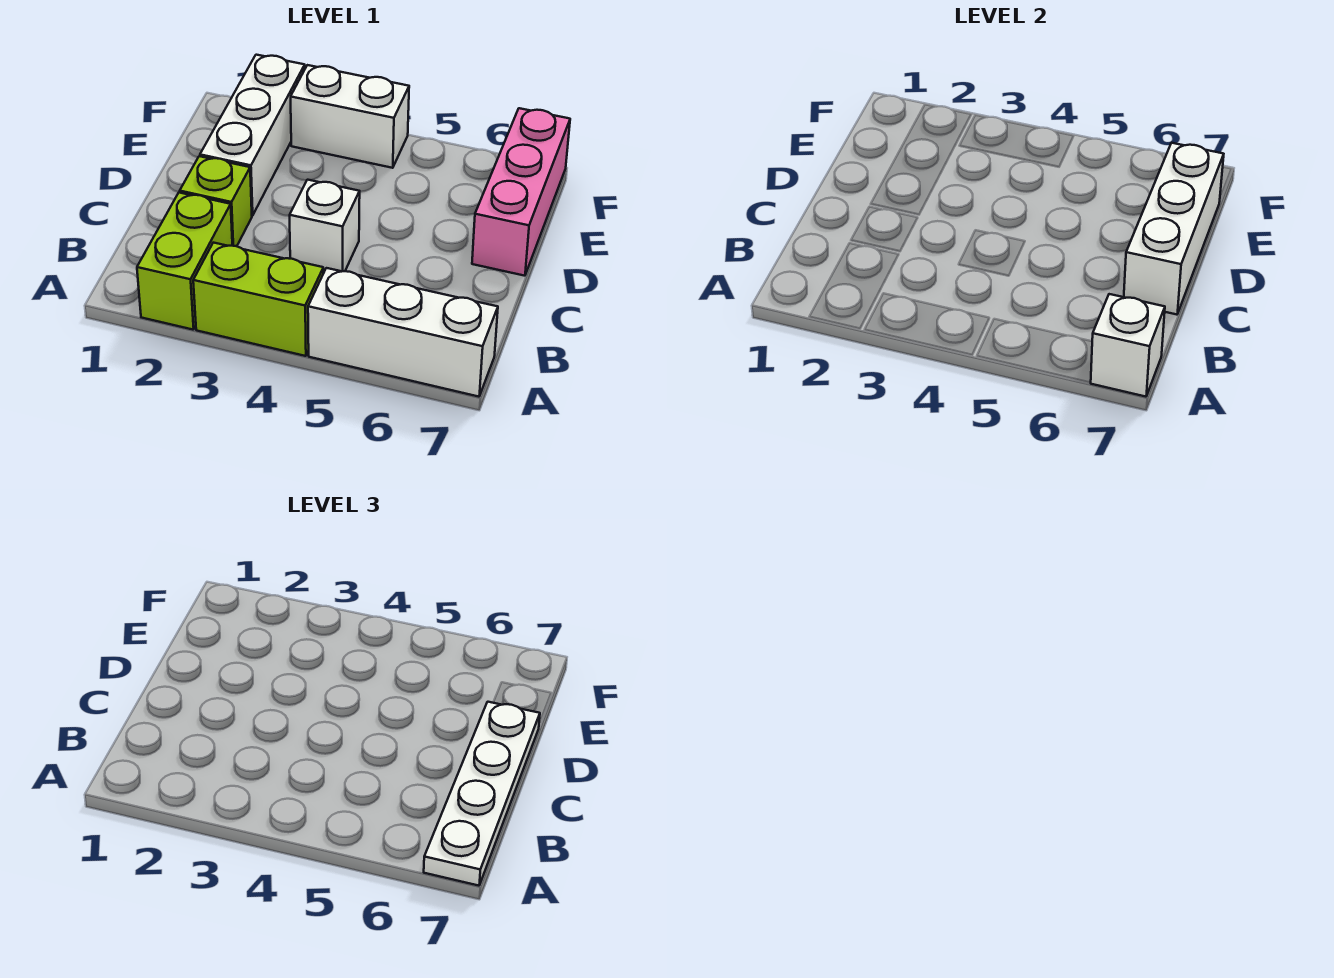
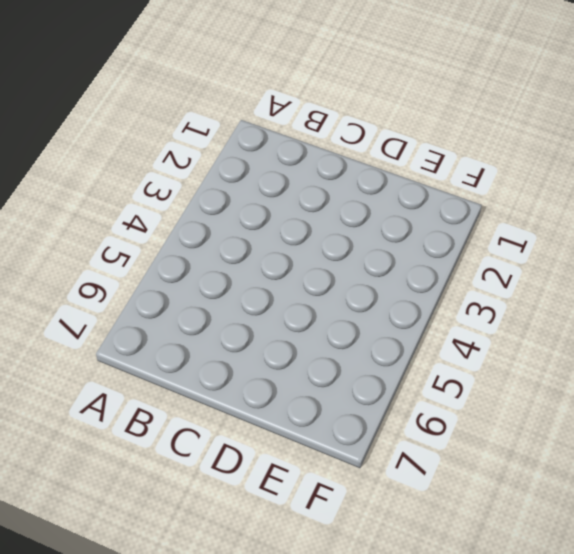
none -> lime 1x2 brick [137,192,232,330]
none -> lime 1x2 brick [193,243,323,356]

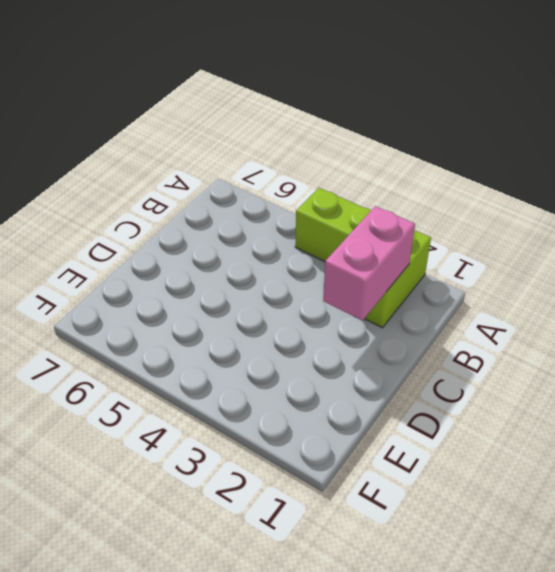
pink 1x2 brick [323,206,415,320] -> none
none -> white 1x3 brick [308,268,498,397]
none -> lime 1x1 brick [180,156,252,246]

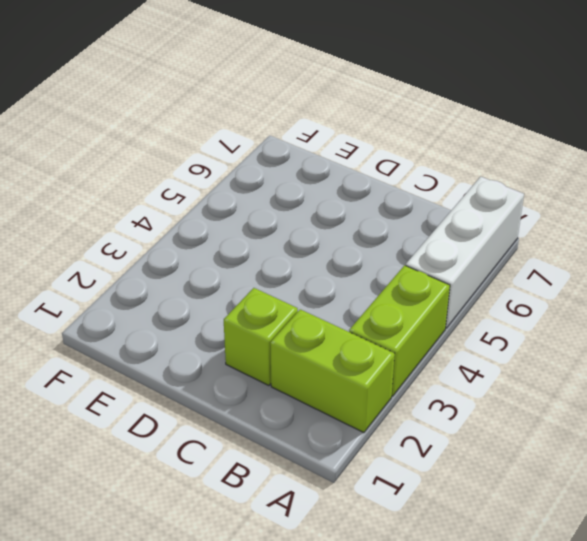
none -> white 1x1 brick [290,180,360,273]
none -> white 1x3 brick [200,55,305,216]

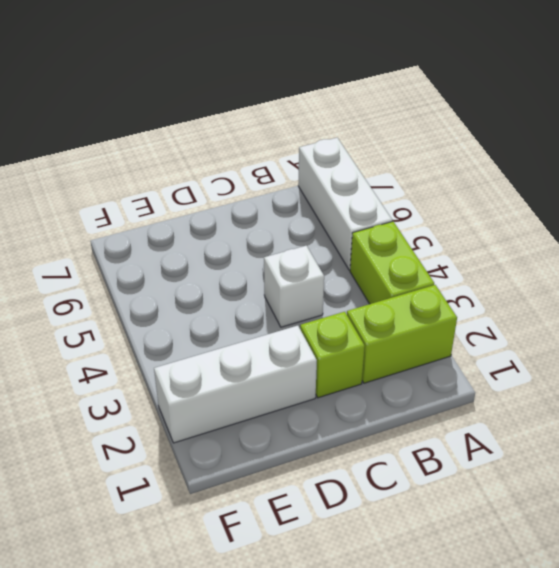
none -> pink 1x3 brick [472,108,570,276]
none -> white 1x2 brick [291,65,409,168]

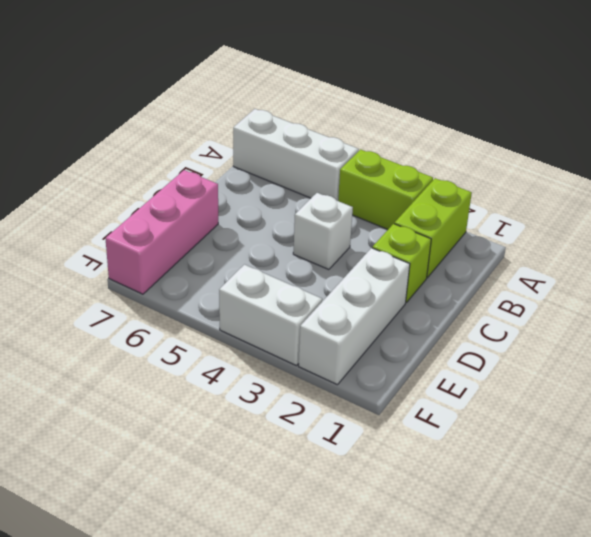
none -> white 1x1 brick [1091,294,1165,397]
none -> white 1x3 brick [1124,143,1224,315]

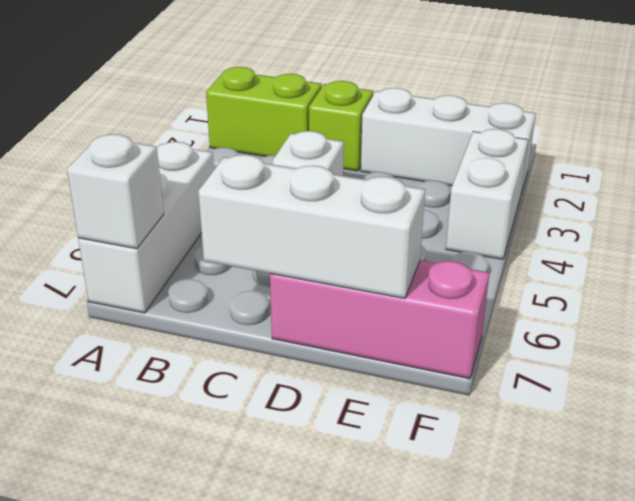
none -> lime 1x2 brick [193,243,323,356]
none -> white 1x4 plate [424,702,540,886]

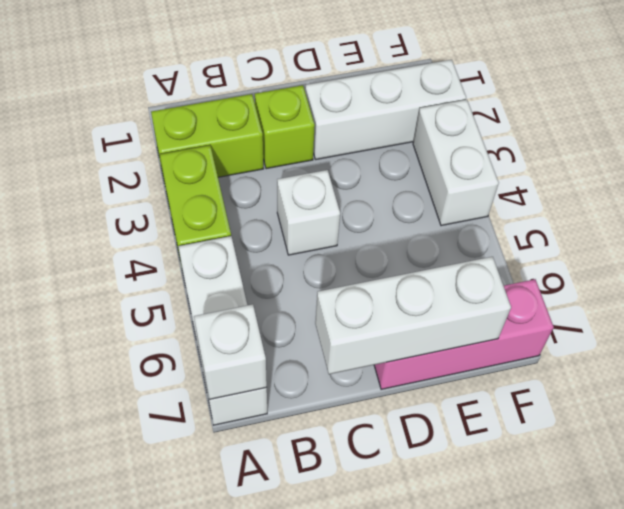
none -> white 1x4 plate [424,702,540,886]

